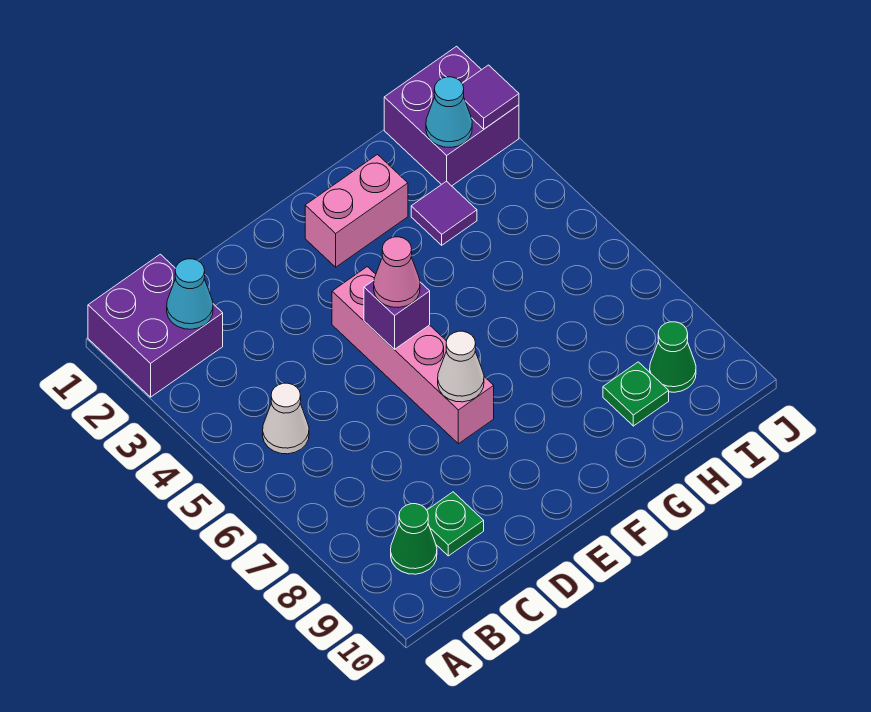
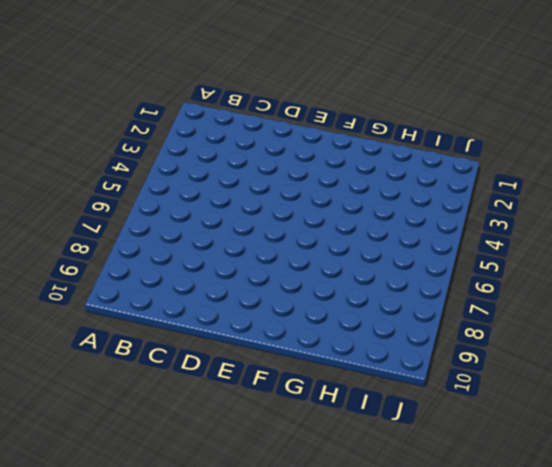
none -> purple 2x2 brick [88,254,223,397]
none -> white 1x1 cone [263,383,309,454]
none -> green 1x1 cone [391,504,437,574]

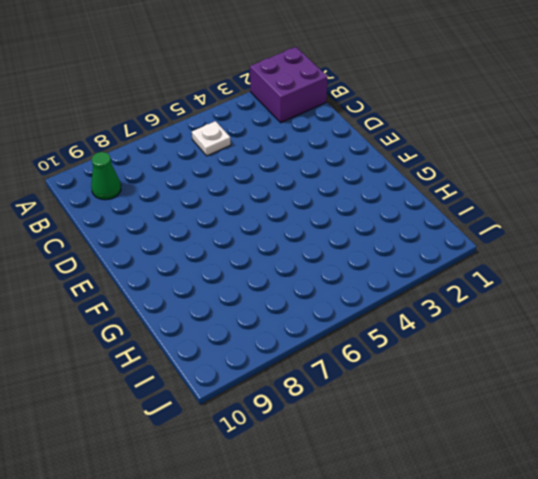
white 1x1 plate [192,121,231,156] -> white 1x1 cone [263,383,309,454]
none -> green 1x1 plate [427,492,484,556]
none -> pink 1x4 brick [332,267,494,444]
none -> pink 1x2 brick [305,155,408,267]

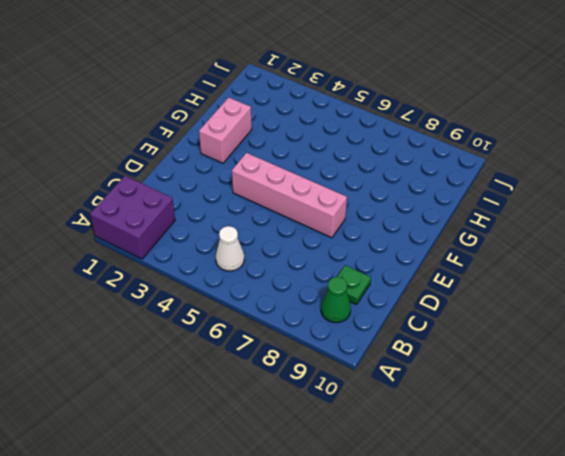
none -> purple 1x1 tile [411,181,477,245]
none -> green 1x1 plate [603,362,669,426]
none -> purple 2x2 brick [384,46,519,186]

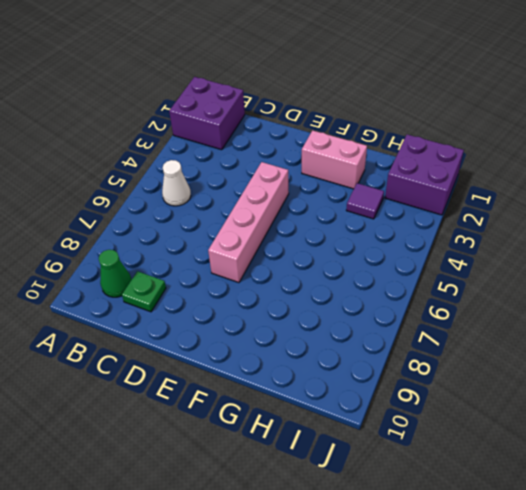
none -> green 1x1 plate [603,362,669,426]
none -> green 1x1 cone [650,322,696,392]
none -> cyan 1x1 cone [167,259,213,329]

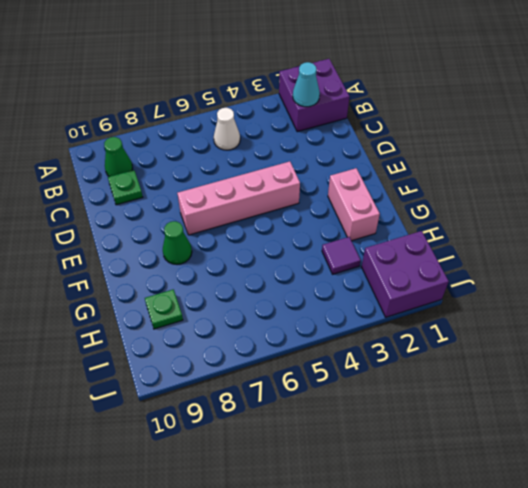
green 1x1 cone [163,221,192,264] -> green 1x1 cone moved to [650,322,696,392]
none -> purple 1x1 brick [364,280,430,349]
none -> white 1x1 cone [438,331,484,402]
none -> cyan 1x1 cone [426,77,472,147]

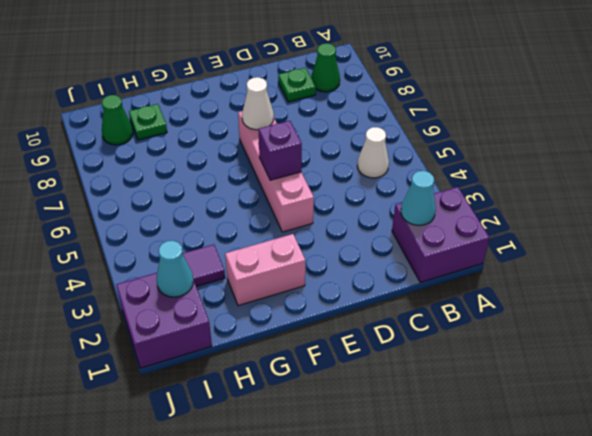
none -> purple 1x1 tile [462,65,519,129]
none -> pink 1x1 cone [374,237,420,308]

